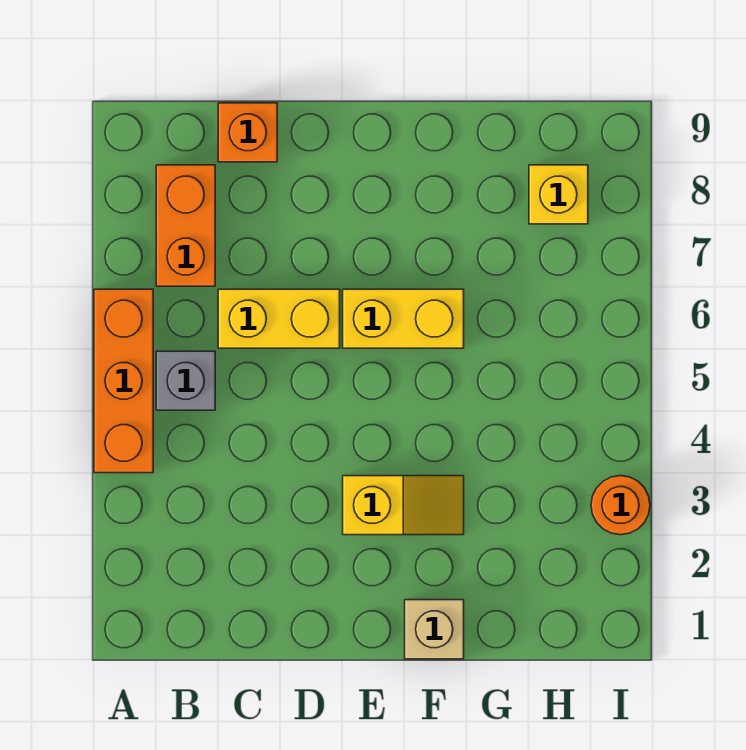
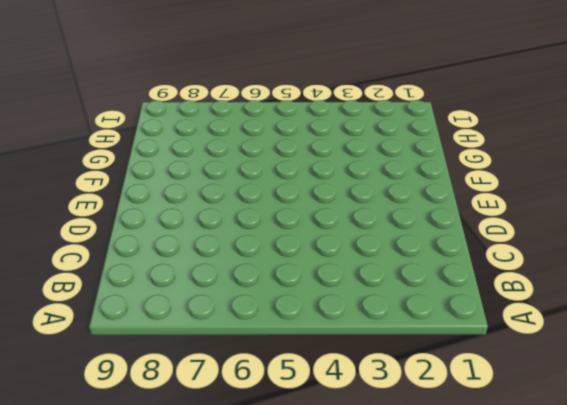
none -> orange 1x3 brick [94,289,153,473]
none -> grey 1x1 brick [156,351,215,410]

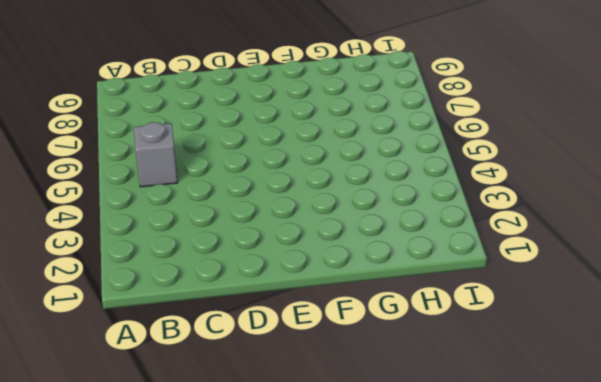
none -> orange 1x3 brick [94,289,153,473]
none -> orange 1x2 brick [156,165,215,286]

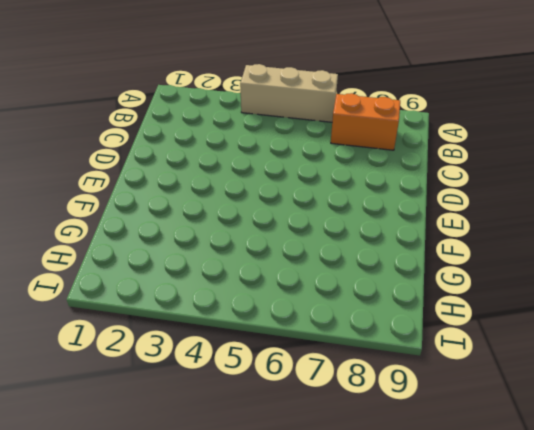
tan 1x3 brick [240,64,338,122] -> orange 1x3 brick [94,289,153,473]
none -> grey 1x1 brick [156,351,215,410]
none -> yellow 1x2 brick [218,289,340,348]

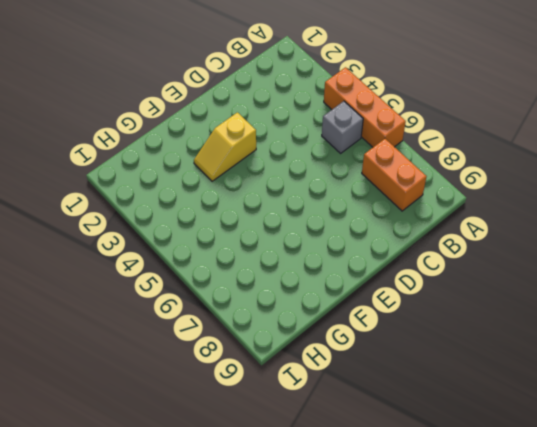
none -> yellow 1x2 brick [218,289,340,348]
none -> orange 1x1 brick [218,103,277,162]

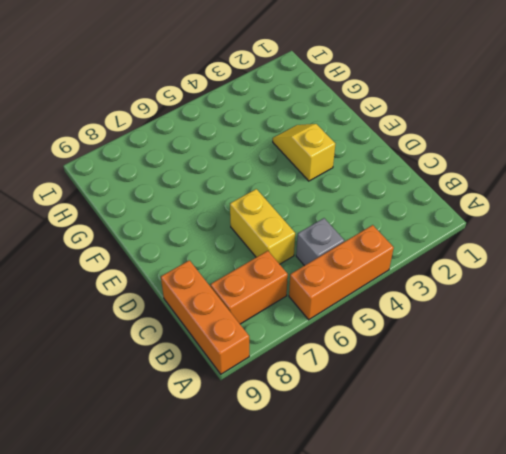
orange 1x3 brick [161,260,249,374] -> orange 1x1 brick [218,103,277,162]
none -> yellow 1x2 brick [343,289,464,348]
none -> tan 1x1 brick [405,600,464,659]

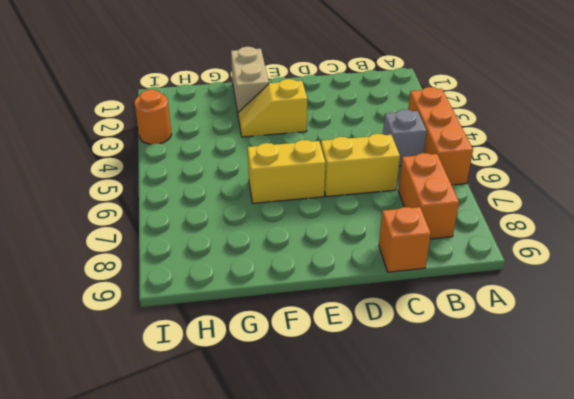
tan 1x2 brick [231,47,269,113] -> tan 1x1 brick [405,600,464,659]
none -> yellow 1x1 brick [529,165,588,224]

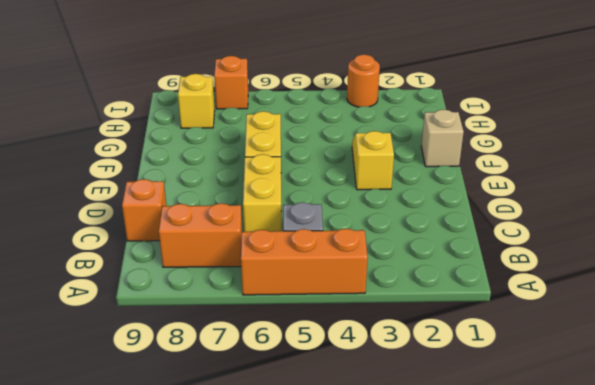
orange 1x1 brick [214,56,248,109] -> none

